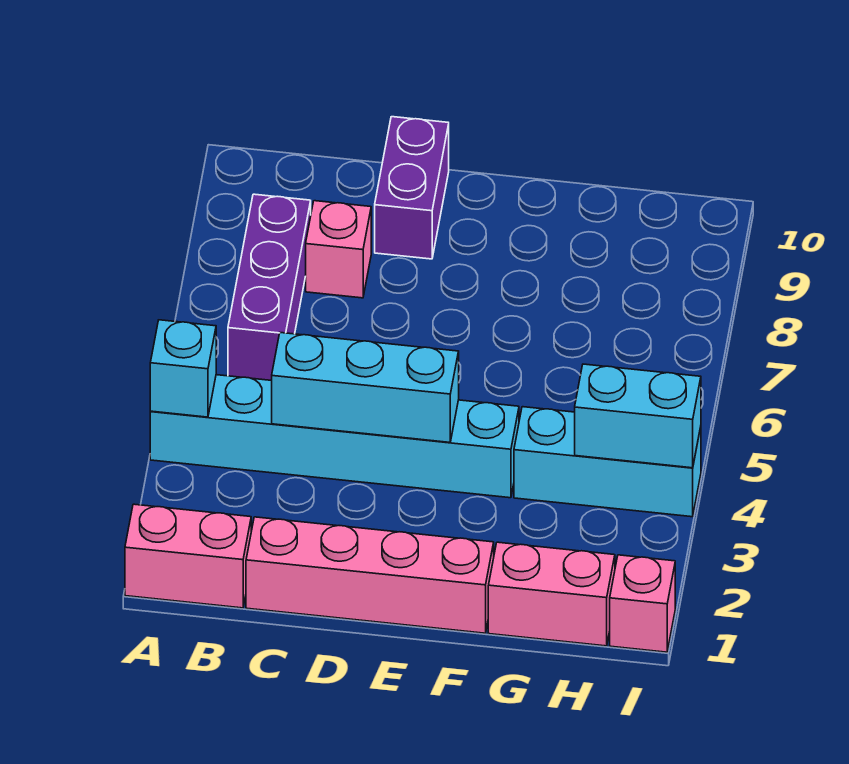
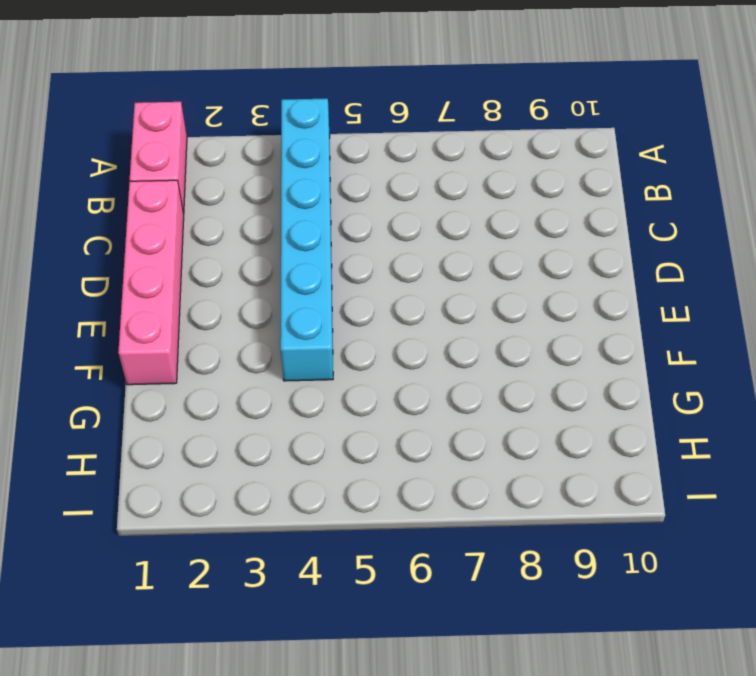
none -> purple 1x3 brick [228,194,311,380]
none -> pink 1x1 brick [306,201,371,298]
none -> purple 1x2 brick [375,117,449,259]

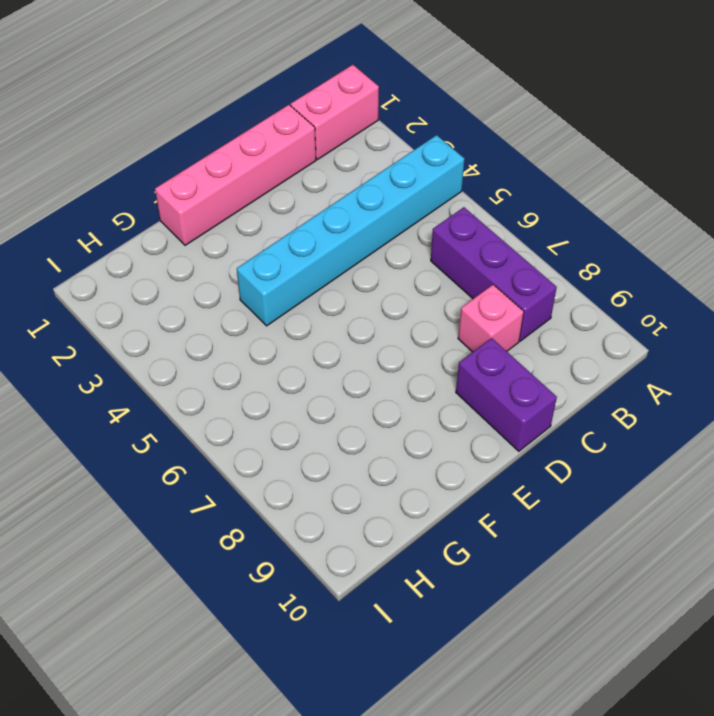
none -> pink 1x2 brick [488,542,615,646]
none -> cyan 1x3 brick [514,407,701,517]
none -> pink 1x1 brick [610,555,675,652]

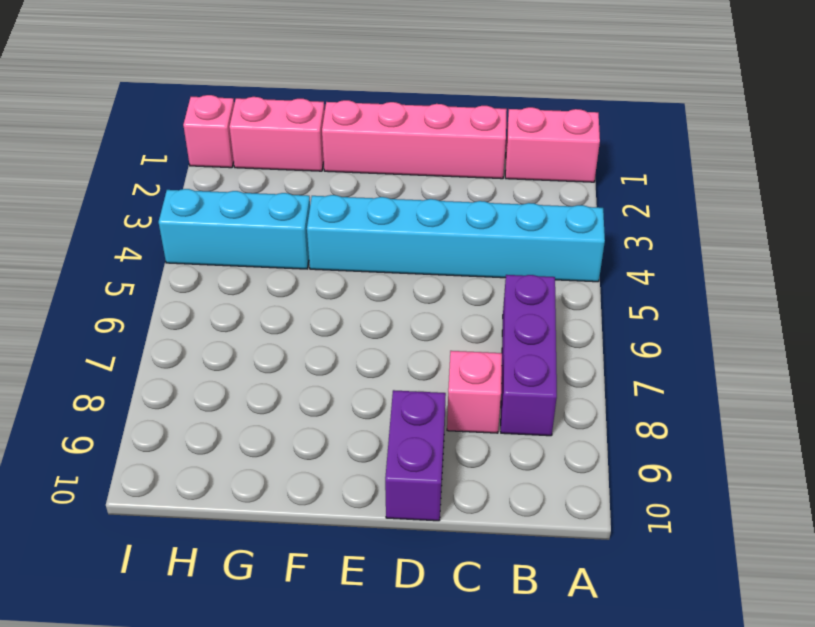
none -> cyan 1x1 brick [150,320,216,417]
none -> cyan 1x3 brick [272,333,459,442]
none -> cyan 1x2 brick [575,364,701,468]

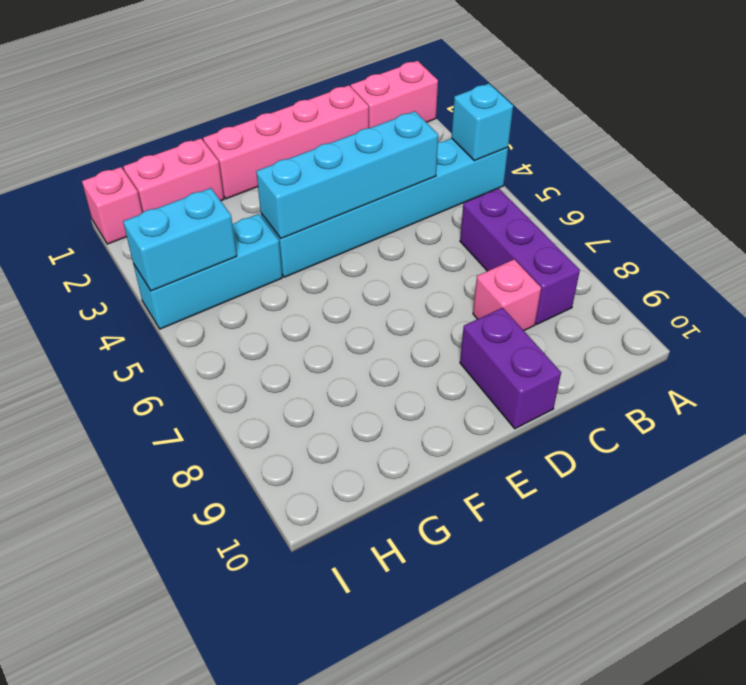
cyan 1x4 brick [256,111,438,238] -> cyan 1x3 brick [272,333,459,442]

